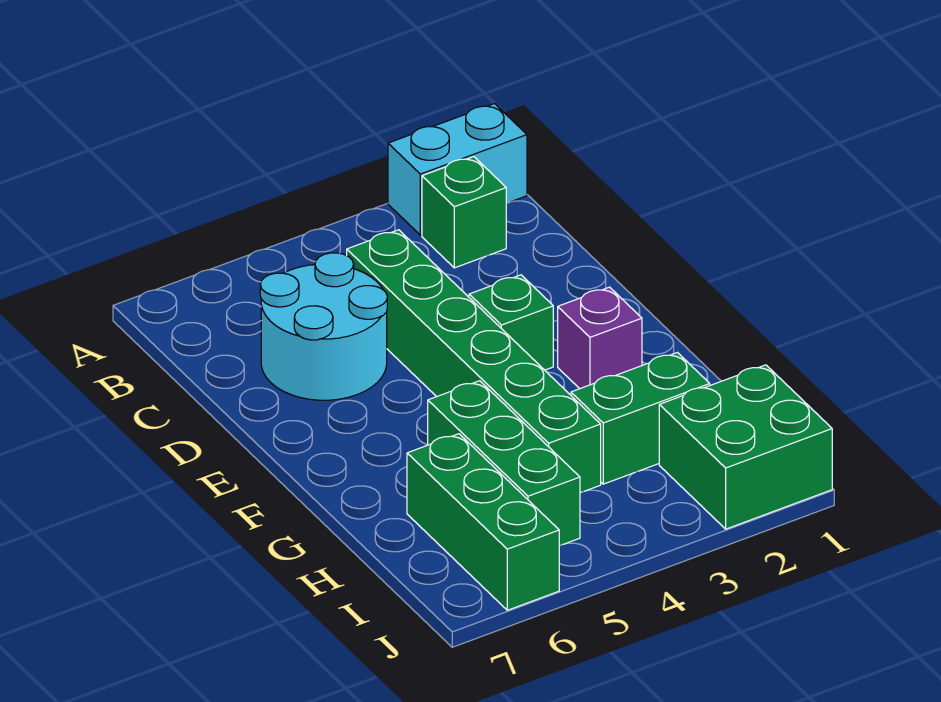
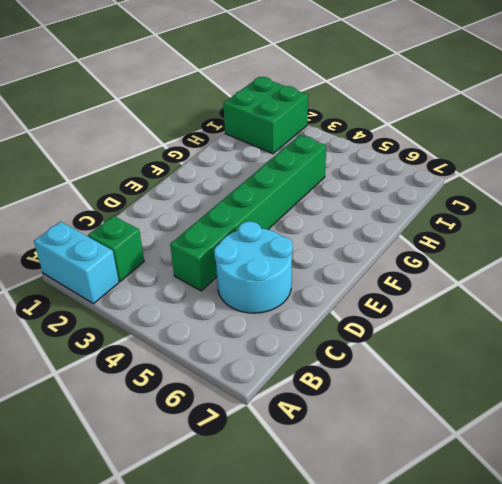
none -> green 1x1 brick [469,275,553,370]
none -> purple 1x1 brick [558,287,642,389]

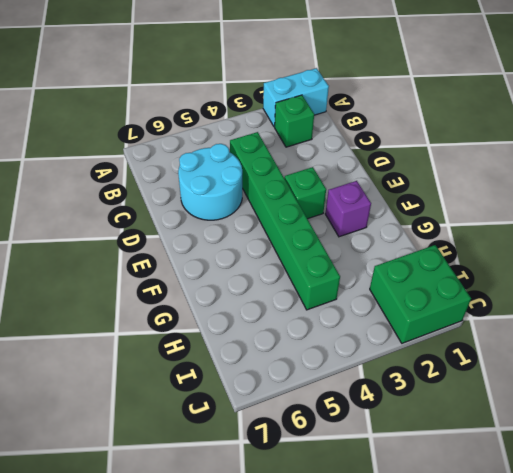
none -> green 1x3 brick [428,381,580,546]
none -> green 1x2 brick [571,353,710,484]

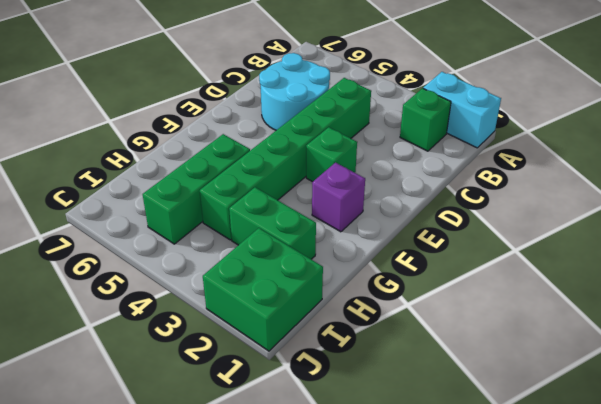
none -> green 1x3 brick [407,434,559,610]

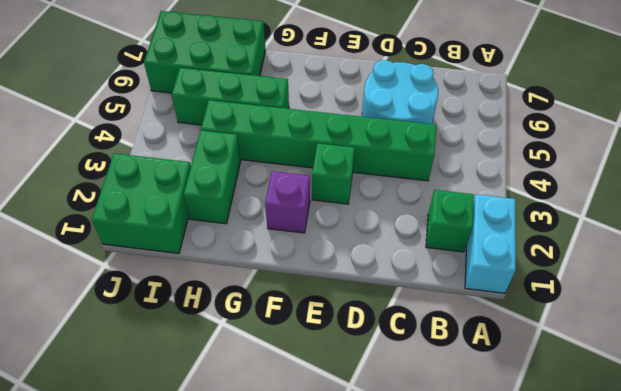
green 2x3 brick [144,11,265,93] -> green 1x3 brick [407,434,559,610]

